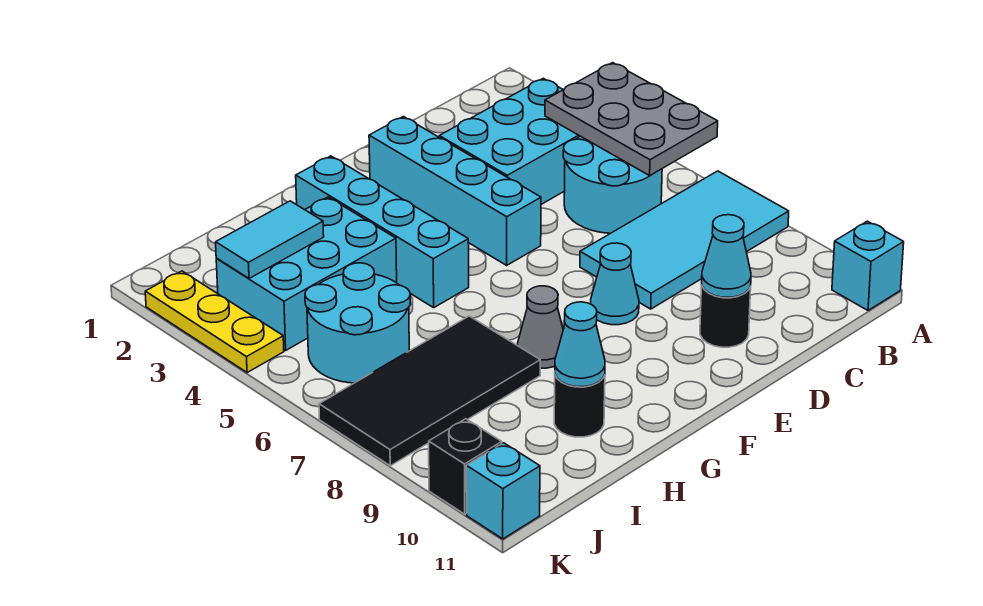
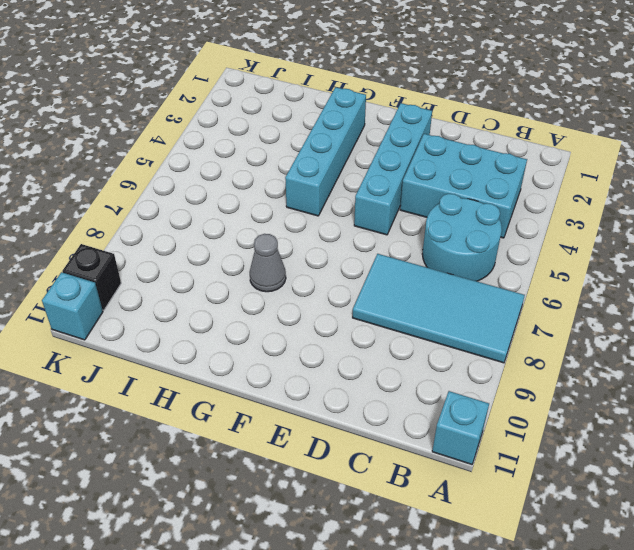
none -> black 1x1 round brick [700,285,751,347]
none -> cyan 1x1 cone [591,243,639,325]
none -> cyan 2x3 brick [216,197,397,350]

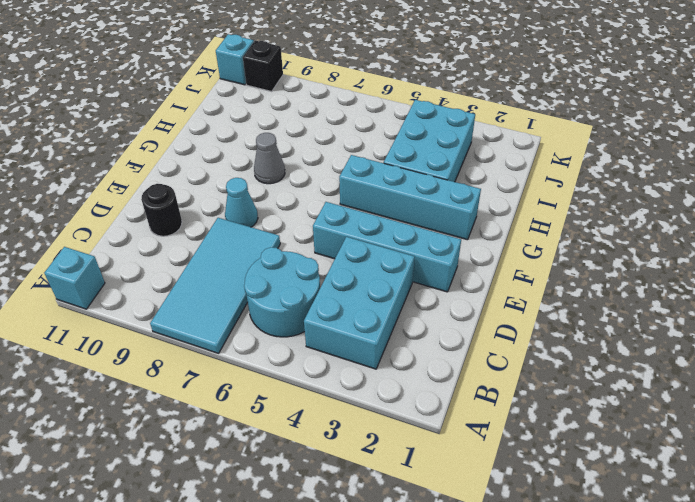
none -> black 2x4 tile [319,316,540,466]
none -> black 1x1 round brick [554,375,605,437]
none -> cyan 2x2 round brick [305,263,410,383]

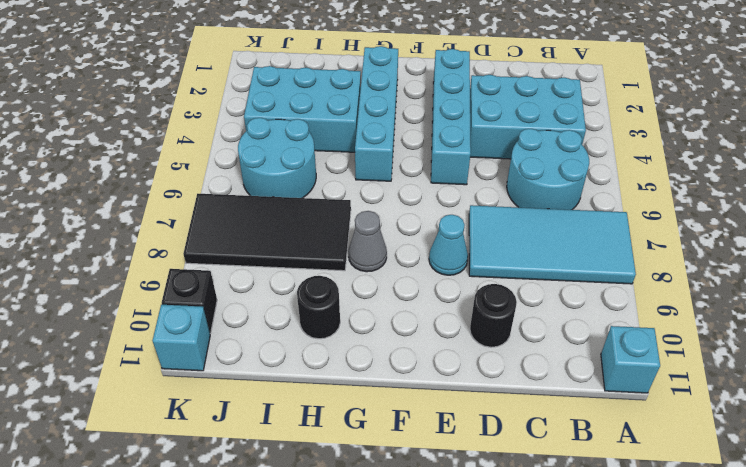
none -> yellow 1x3 plate [145,271,284,373]
none -> grey 2x3 plate [545,63,718,176]
none -> cyan 1x1 cone [702,215,751,297]

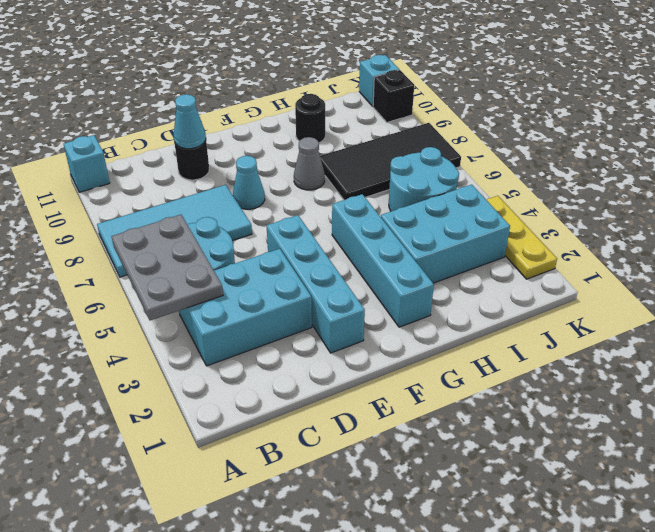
none -> cyan 1x1 cone [555,302,605,387]
none -> cyan 1x2 tile [216,201,324,279]

